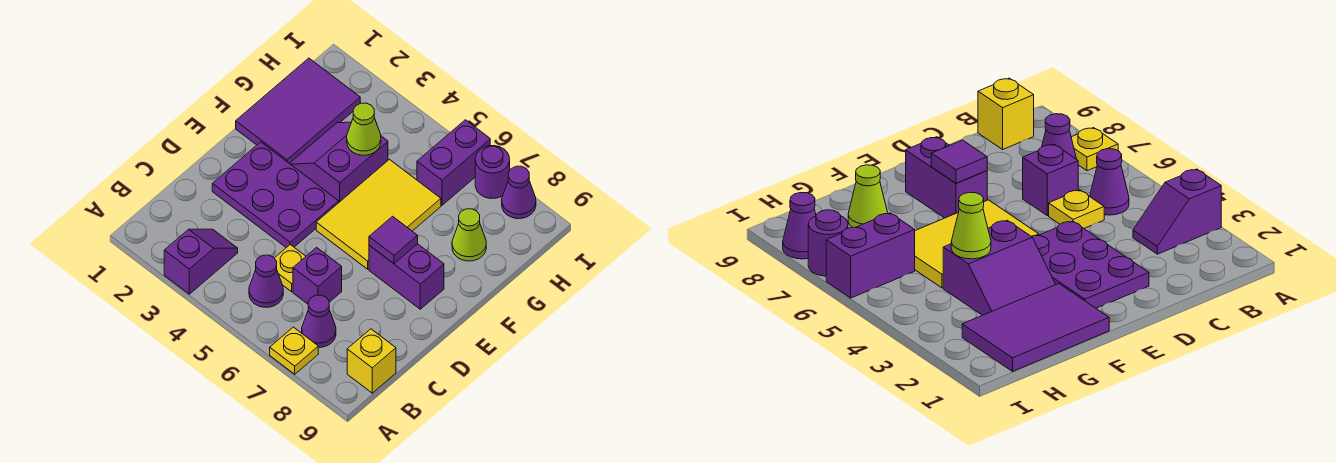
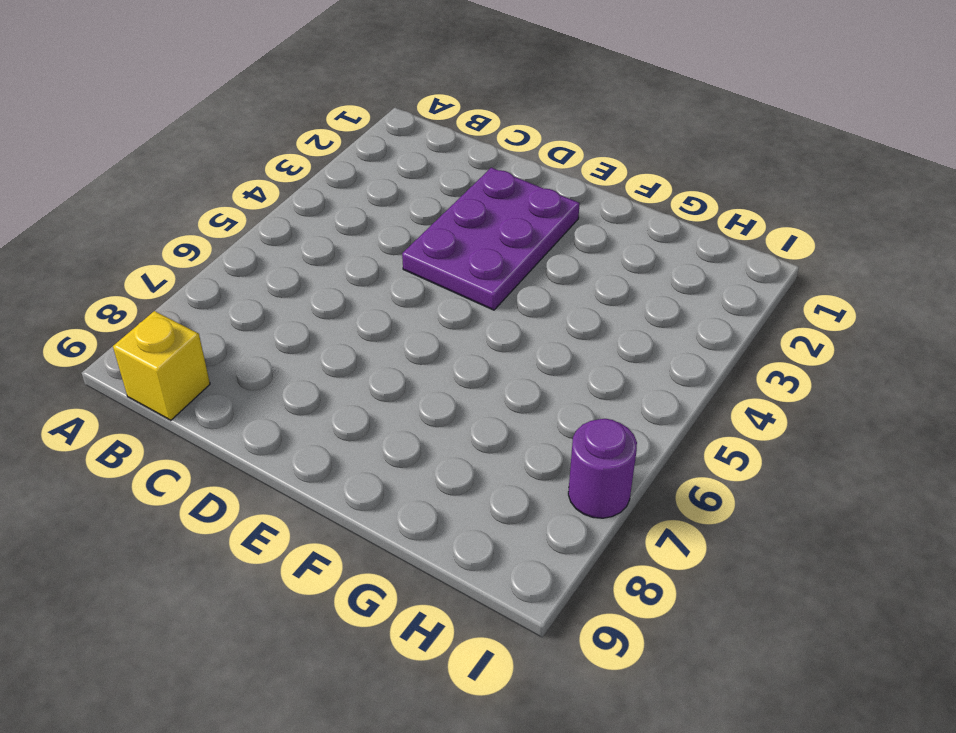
none -> purple 1x2 slope [164,229,238,294]
none -> yellow 1x1 plate [270,327,318,374]
none -> purple 1x1 cone [249,255,283,307]

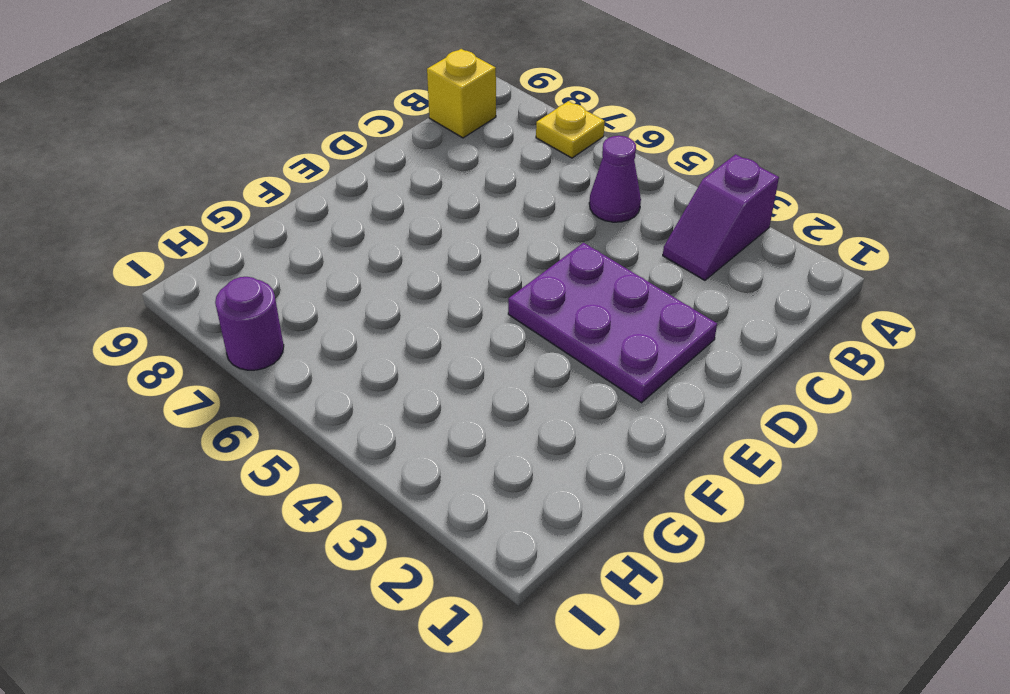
none -> purple 1x1 cone [302,295,336,347]
none -> yellow 1x1 plate [275,245,306,292]
none -> purple 1x1 brick [293,248,342,304]

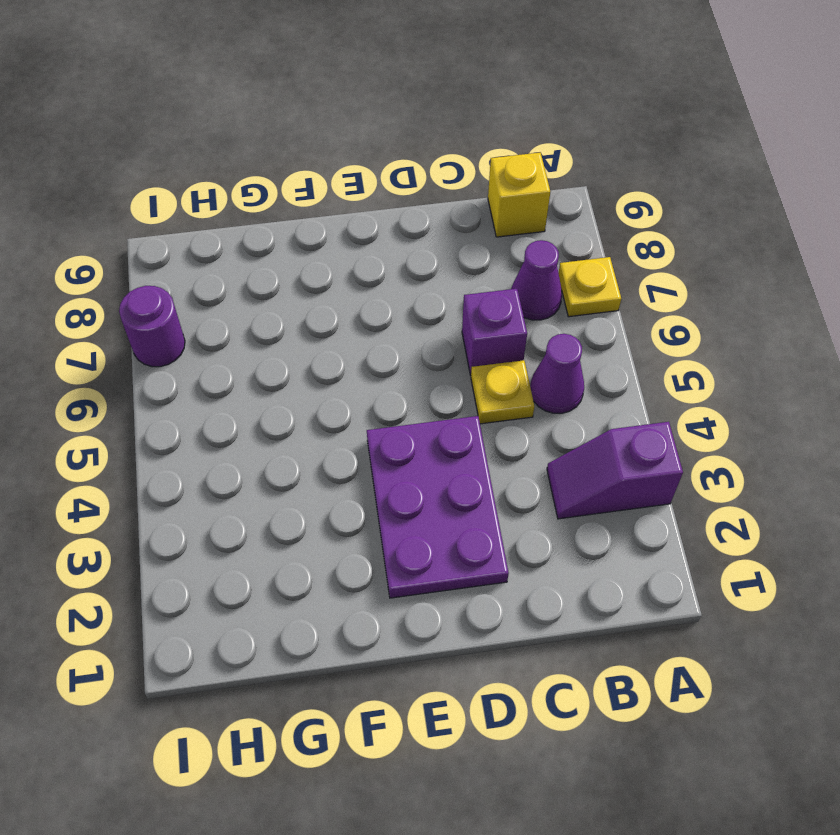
none -> yellow 2x3 tile [316,160,441,269]
none -> purple 1x2 brick [369,244,444,309]
none -> purple 2x3 tile [236,58,360,163]

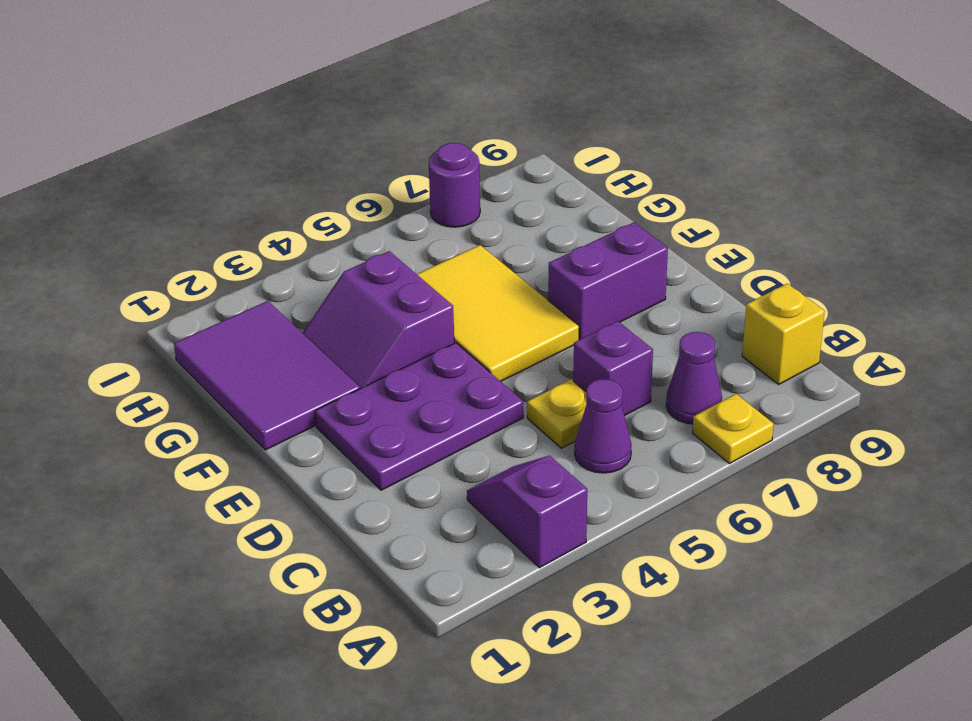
none -> lime 1x1 cone [452,209,486,261]
none -> purple 1x2 brick [417,120,490,205]
none -> purple 1x1 cone [502,166,536,219]

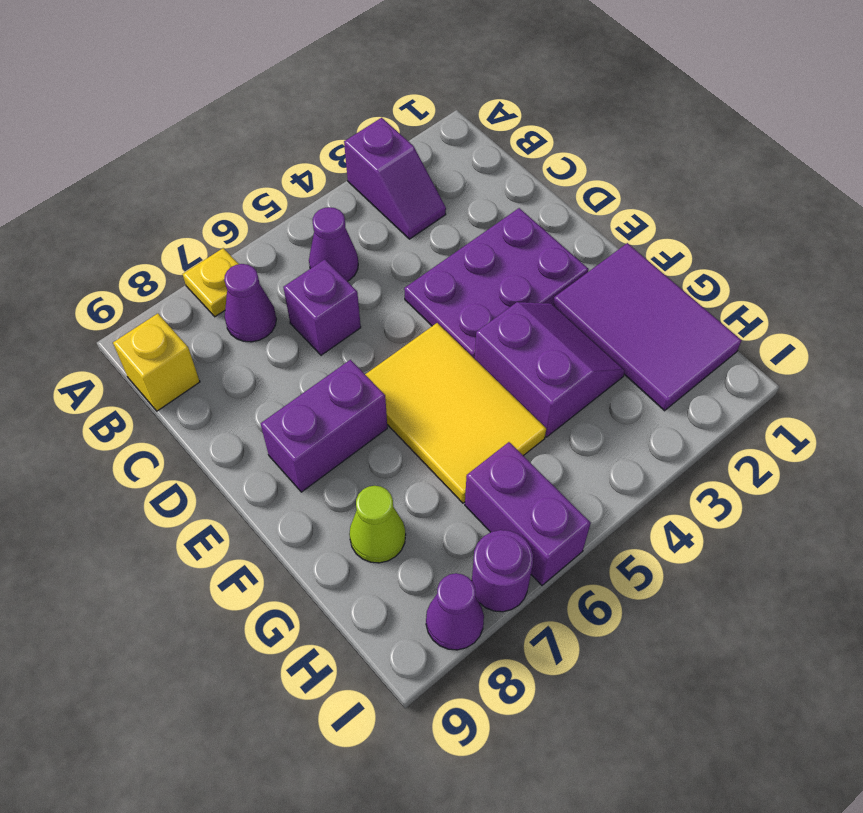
none -> yellow 1x1 plate [275,245,306,292]
none -> purple 1x1 tile [369,216,418,264]
none -> lime 1x1 cone [347,103,381,155]

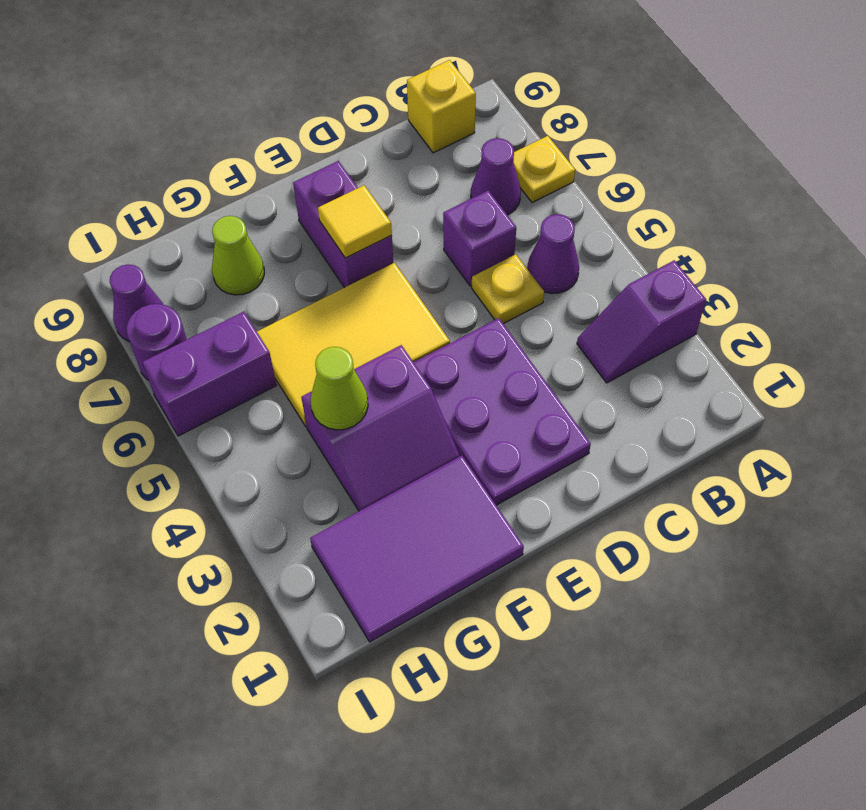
yellow 1x1 tile [318,185,392,258] -> purple 1x1 tile [369,216,418,264]

